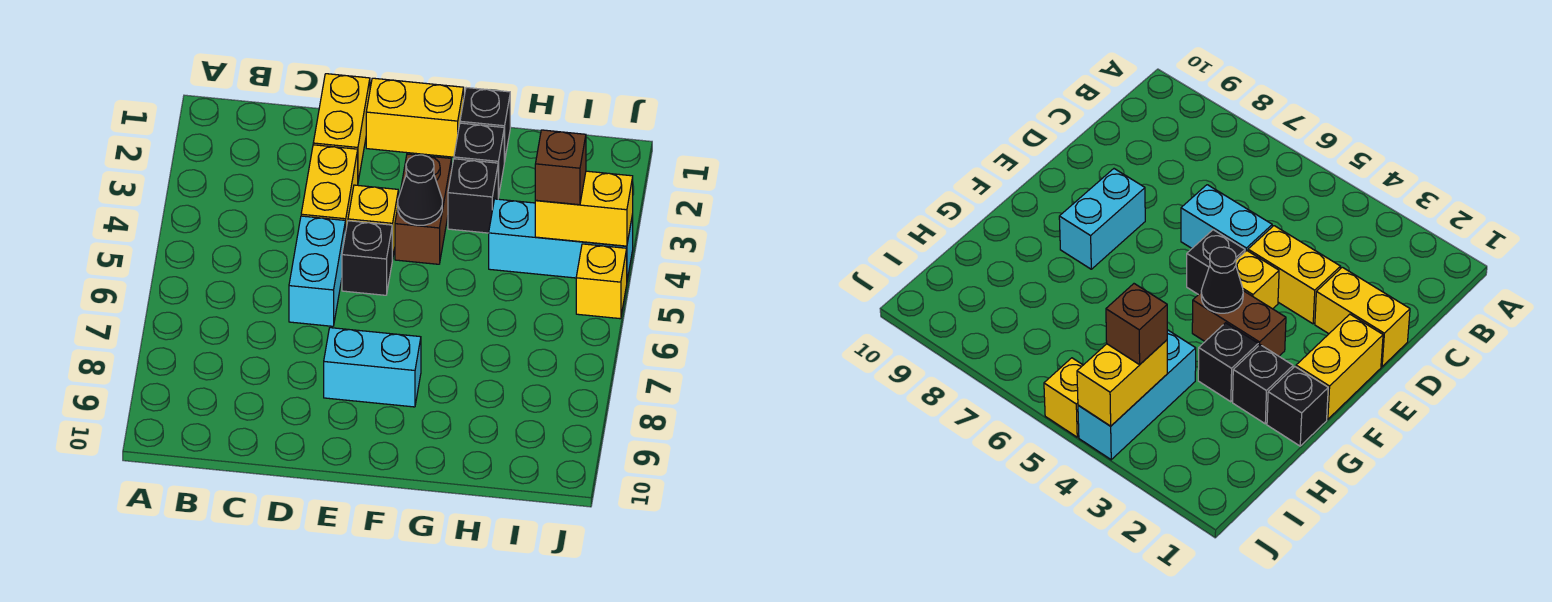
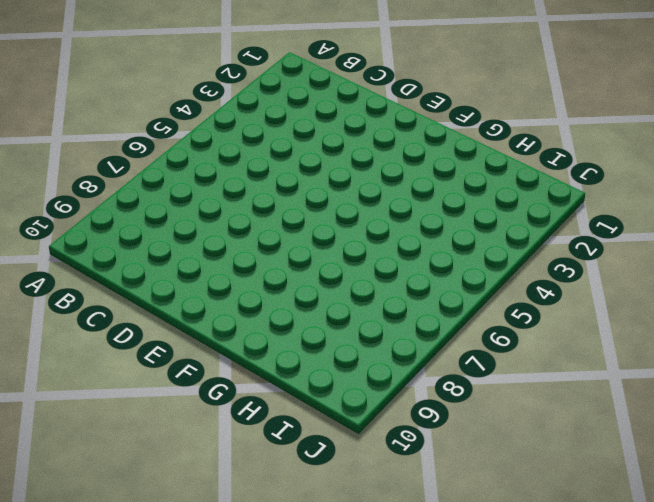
none -> yellow 1x2 brick [313,74,370,181]
none -> yellow 1x2 brick [301,145,358,233]
none -> cyan 1x2 brick [289,216,345,326]

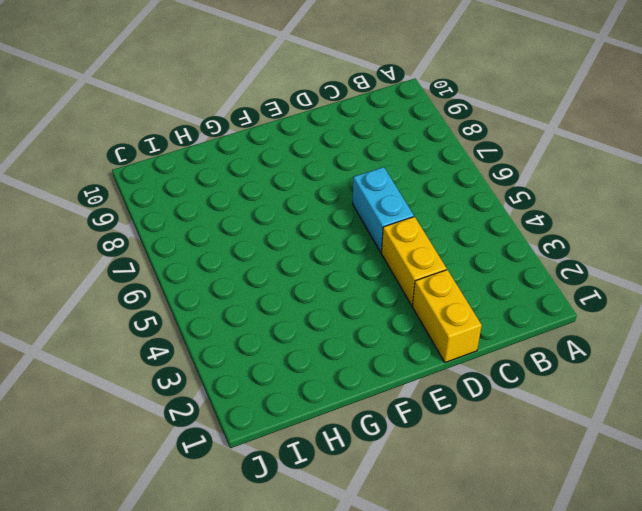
none -> yellow 1x2 brick [366,78,464,157]
none -> yellow 1x1 brick [348,185,398,260]
none -> black 1x1 brick [342,221,392,295]

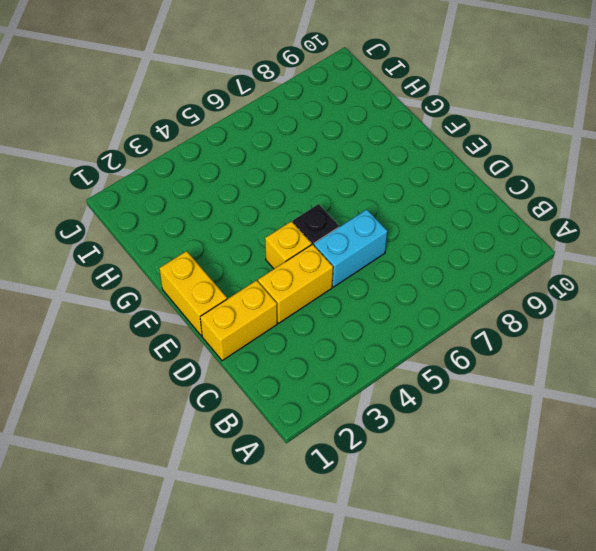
none -> cyan 1x2 brick [324,328,421,407]
none -> brown 1x2 brick [395,154,451,264]
none -> black 1x1 brick [460,88,510,162]

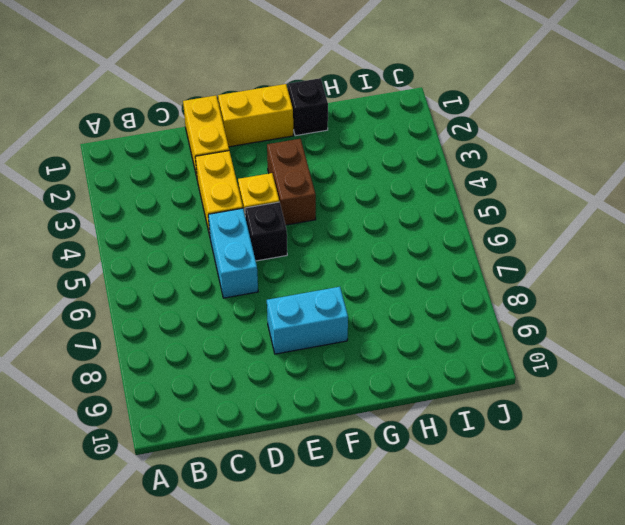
none -> black 1x1 brick [454,123,504,198]
none -> black 1x1 brick [448,159,498,233]
none -> cyan 1x3 brick [489,199,633,280]

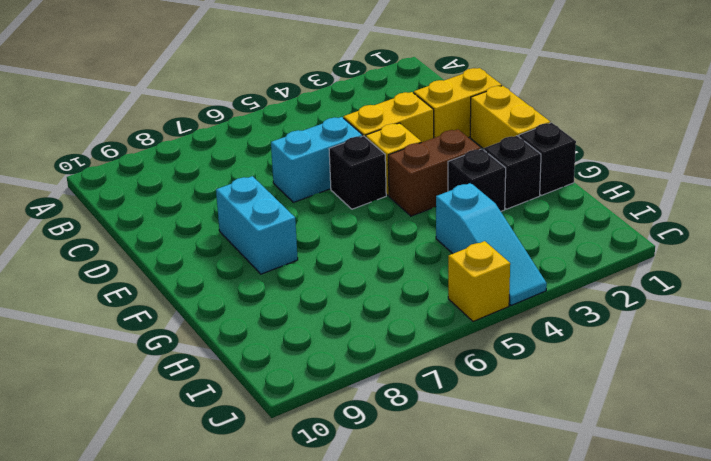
cyan 1x3 slope [436,183,547,305] -> cyan 1x3 brick [489,199,633,280]
none -> black 1x1 cone [398,155,442,225]
none -> yellow 1x2 brick [535,171,633,246]
none -> brown 1x1 brick [535,130,586,205]

